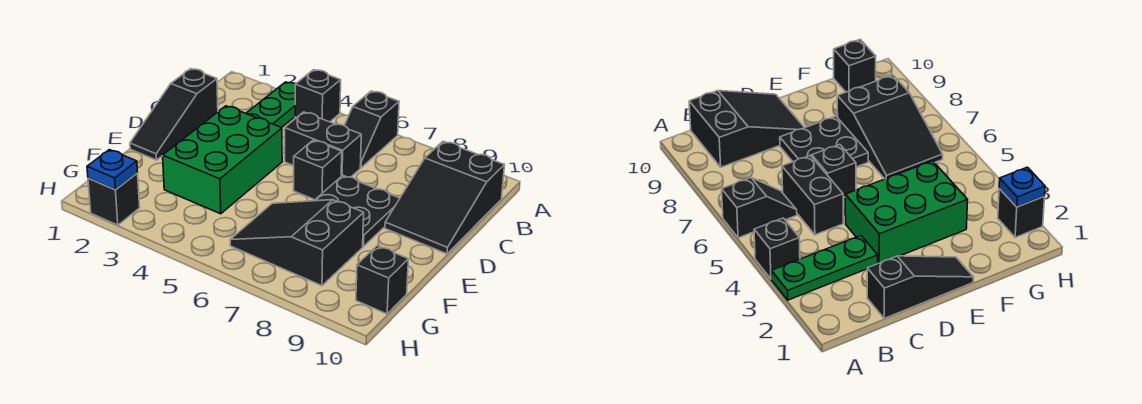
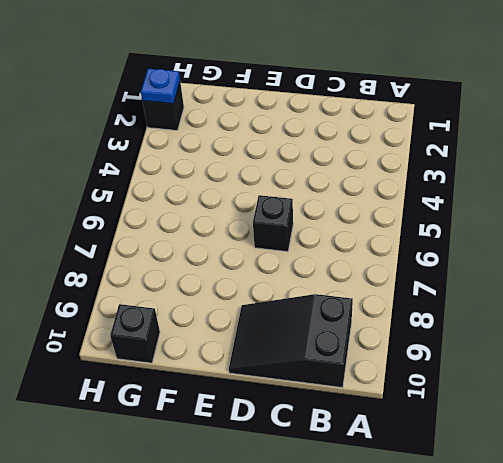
none -> green 1x3 plate [246,82,295,128]
none -> black 1x1 brick [295,70,341,122]
none -> black 1x2 slope [344,91,399,168]

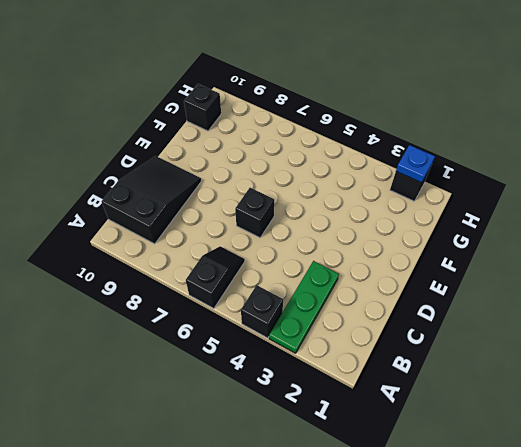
none -> black 1x3 slope [130,69,218,160]
none -> black 1x2 brick [285,112,361,177]
none -> green 2x3 brick [163,106,282,214]

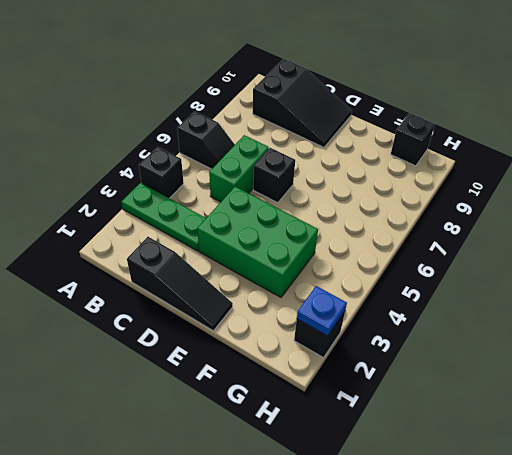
green 1x2 brick [209,135,269,202] -> black 1x2 brick [285,112,361,177]
none -> black 2x2 plate [314,175,400,247]
none -> black 2x3 slope [230,200,364,286]

